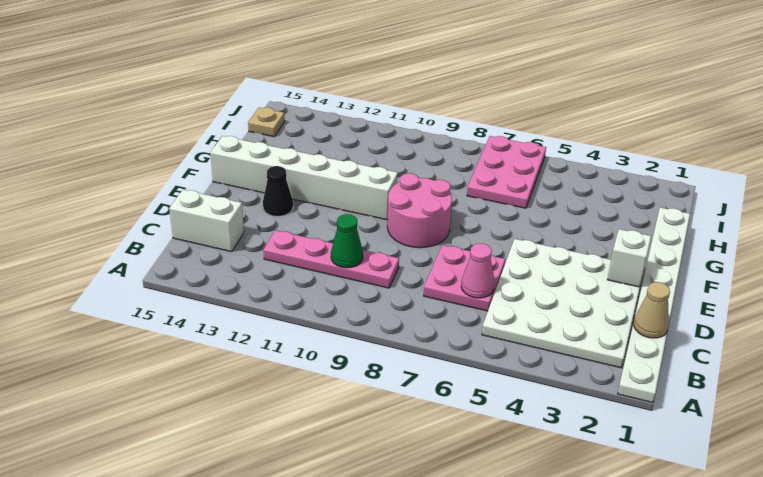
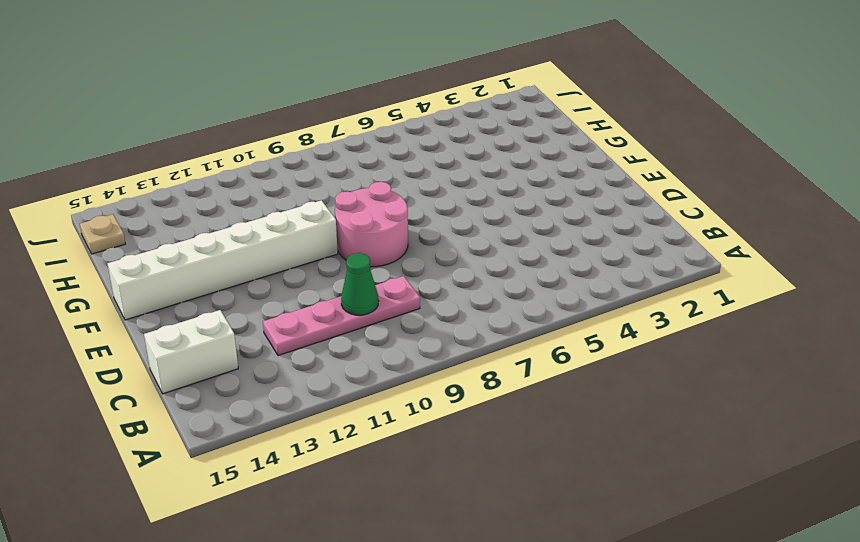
none -> white 1x8 plate [618,208,690,403]
none -> white 4x4 plate [482,239,640,368]
none -> pink 2x2 plate [424,245,505,311]

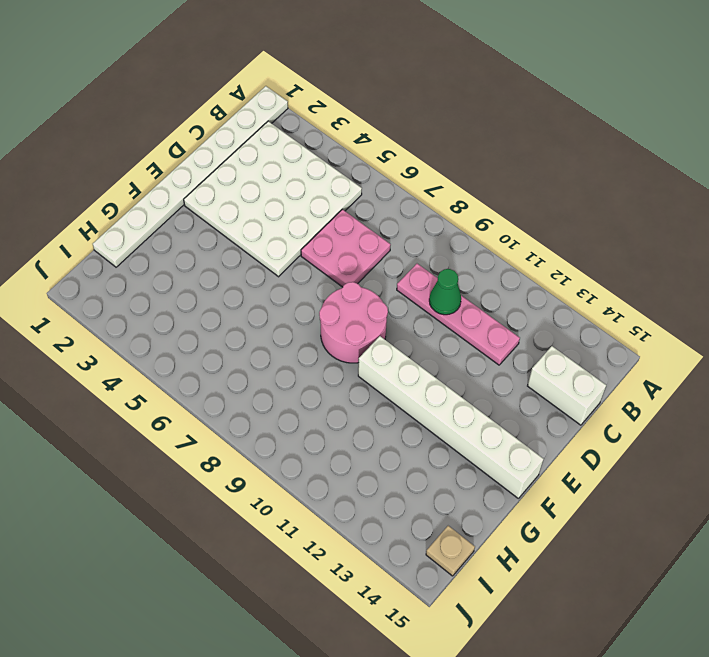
none -> black 1x1 cone [263,166,293,216]
none -> pink 2x3 plate [467,136,546,208]
none -> tan 1x1 cone [634,282,670,338]

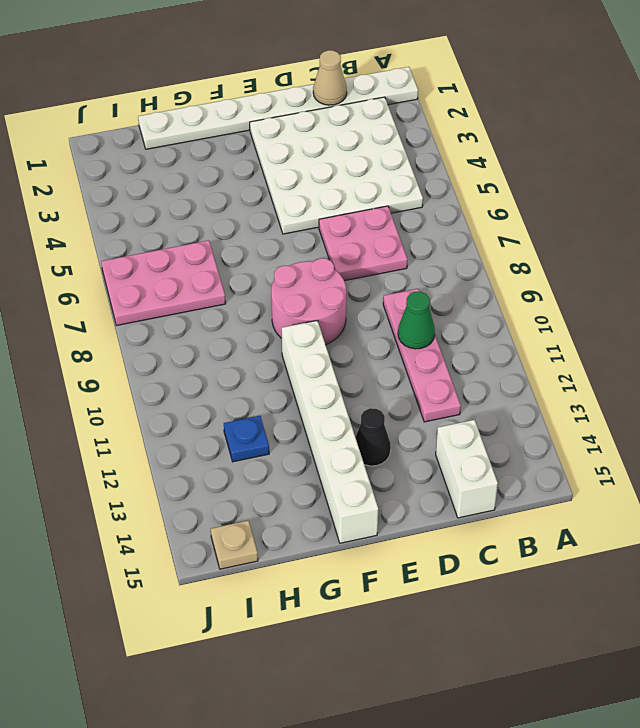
blue 1x1 plate [224,416,269,462] -> none
none -> pink 1x1 cone [461,243,495,298]
none -> white 1x1 brick [607,229,651,287]

